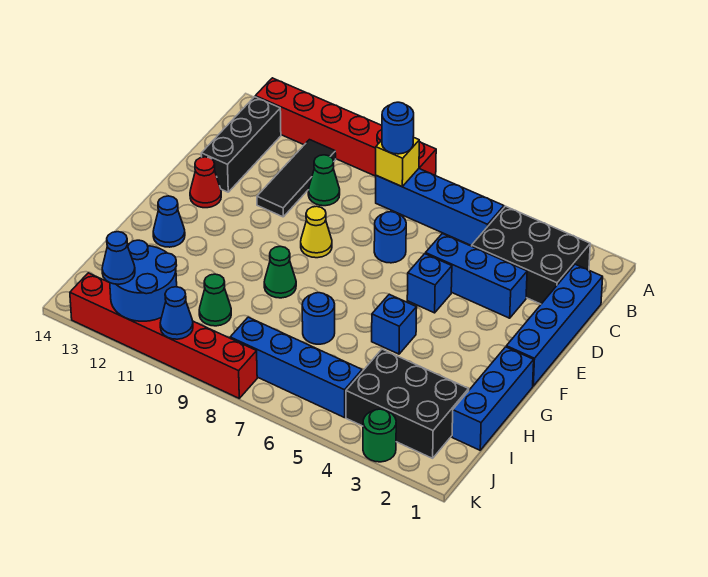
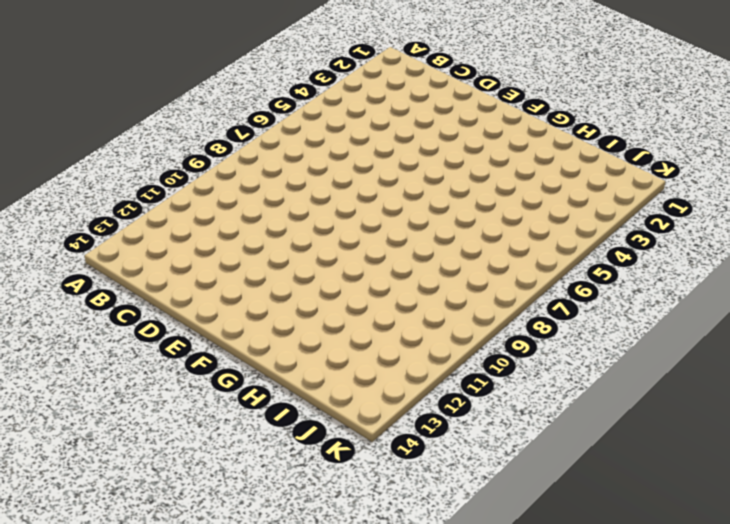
none -> red 1x6 brick [255,78,436,176]
none -> black 2x3 brick [472,206,590,304]
none -> blue 1x4 brick [376,169,504,246]

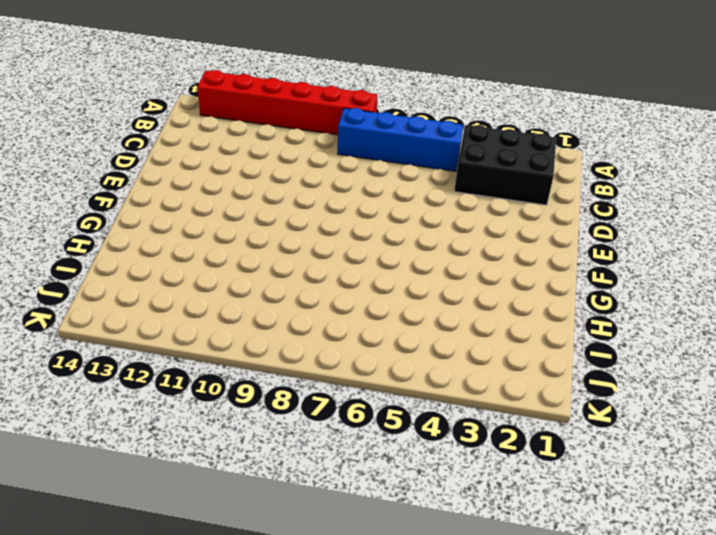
none -> black 1x3 tile [257,140,336,217]
none -> black 1x3 brick [201,97,281,192]
none -> blue 1x4 brick [506,264,603,386]

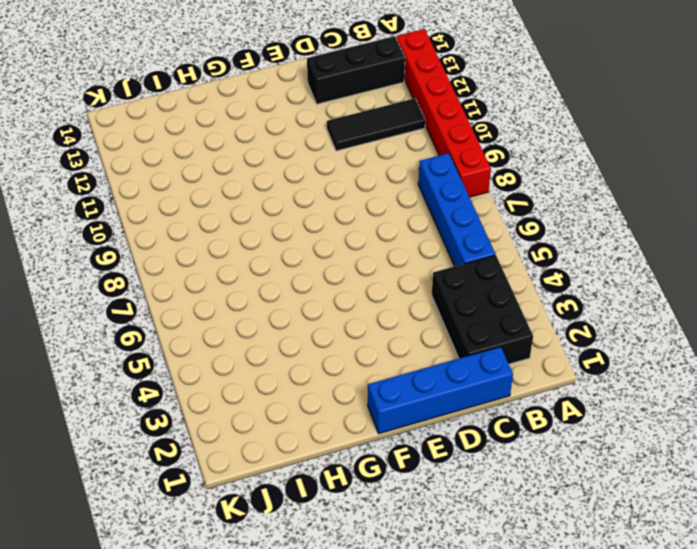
none -> green 1x1 cone [308,155,340,206]
none -> blue 1x3 brick [425,234,527,318]
none -> blue 1x1 round brick [374,212,406,263]

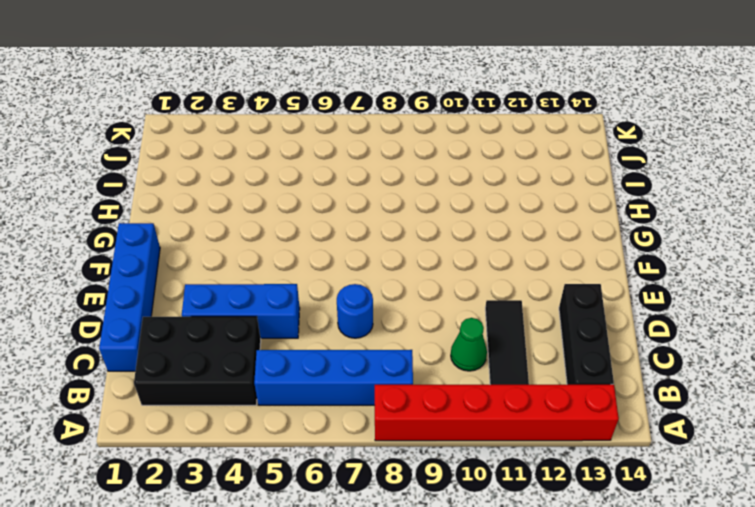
none -> blue 1x1 brick [407,254,452,313]
none -> yellow 1x1 cone [301,206,332,258]
none -> red 1x1 cone [190,157,221,208]

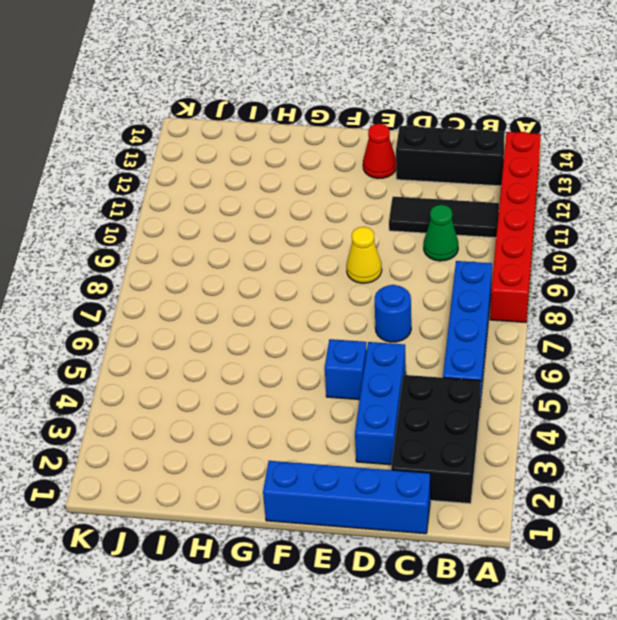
none -> blue 1x3 brick [452,347,534,450]
none -> blue 1x1 brick [372,294,417,354]
none -> green 1x1 cone [264,246,296,298]

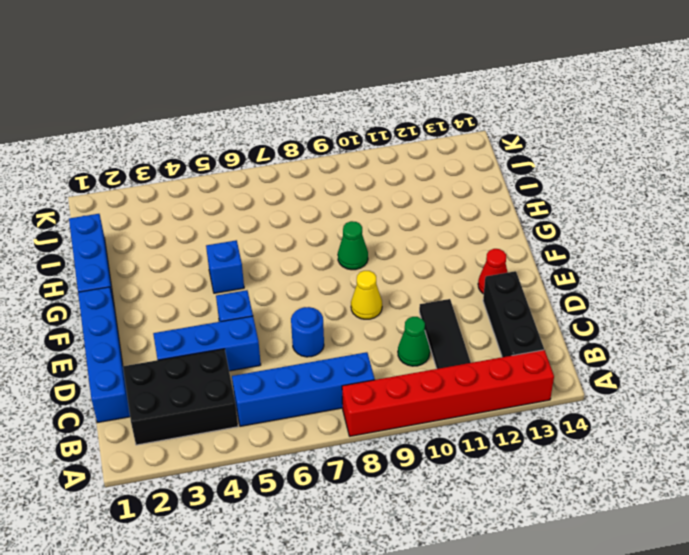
none -> blue 1x1 cone [153,196,185,247]
none -> blue 1x1 round brick [302,293,335,344]
none -> black 2x3 brick [346,349,469,458]

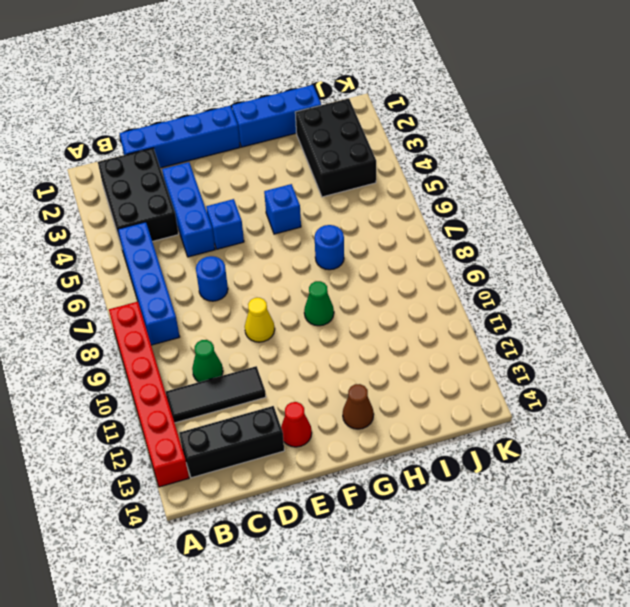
brown 1x1 cone [343,384,374,429] -> blue 1x1 cone [153,196,185,247]
none -> green 1x1 cone [199,274,231,326]
none -> blue 1x4 brick [230,317,362,418]
none -> green 1x1 round brick [363,409,396,462]

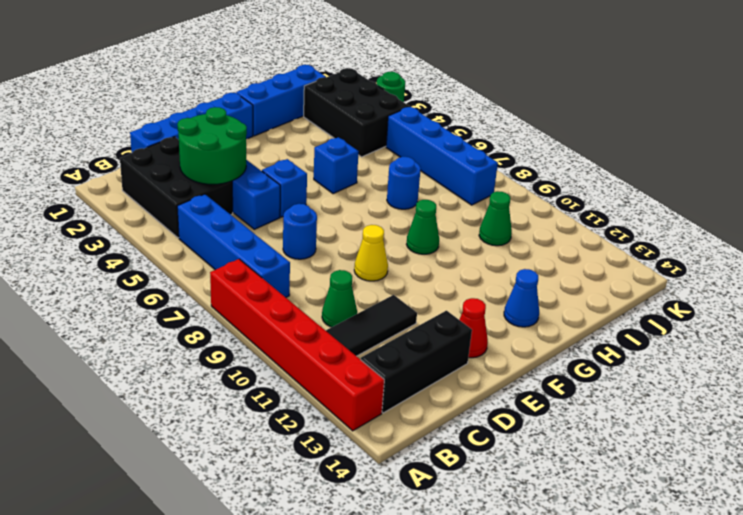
green 2x2 round brick [177,107,247,184] -> none
none -> red 1x6 brick [70,273,257,398]
none -> yellow 1x1 brick [376,137,419,187]
none -> blue 2x2 round brick [110,240,177,321]

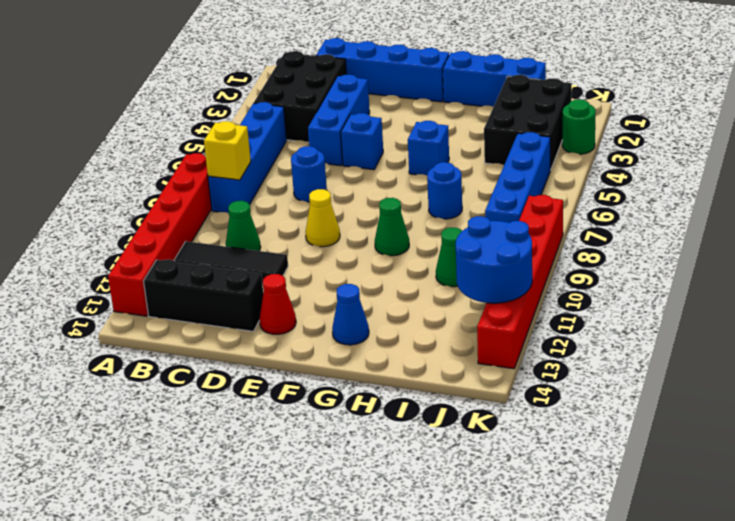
none -> blue 1x1 cone [160,287,193,339]
none -> blue 1x1 round brick [382,102,414,154]
none -> blue 1x1 cone [102,232,135,284]

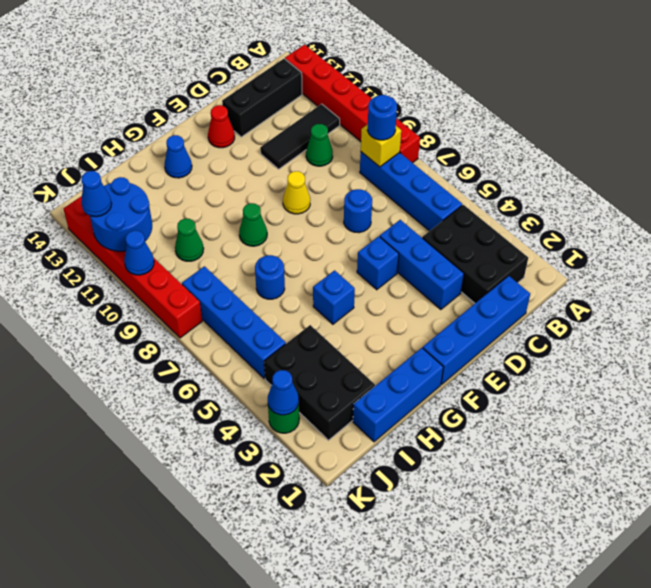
blue 1x1 cone [268,370,299,415] -> none

